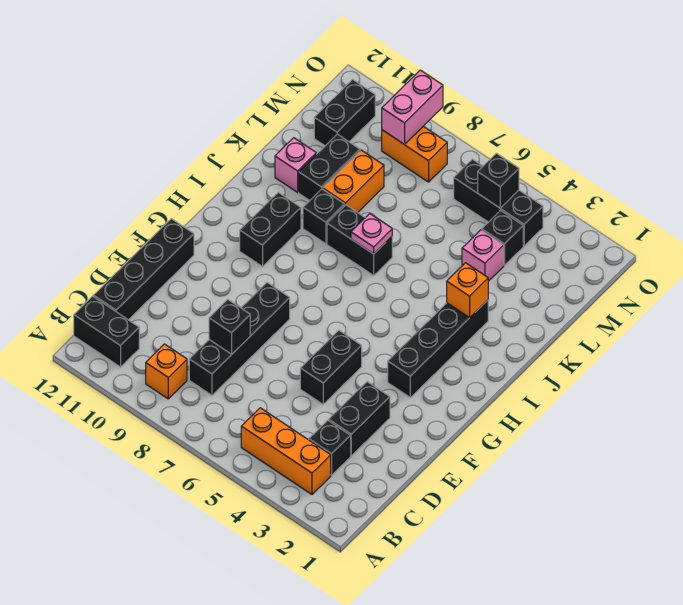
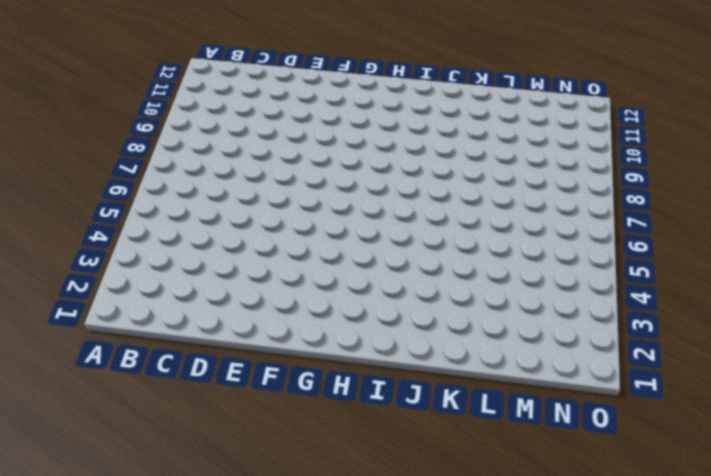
none -> orange 1x3 brick [241,408,331,494]
none -> orange 1x1 brick [146,344,187,399]
none -> black 1x2 brick [74,296,139,367]

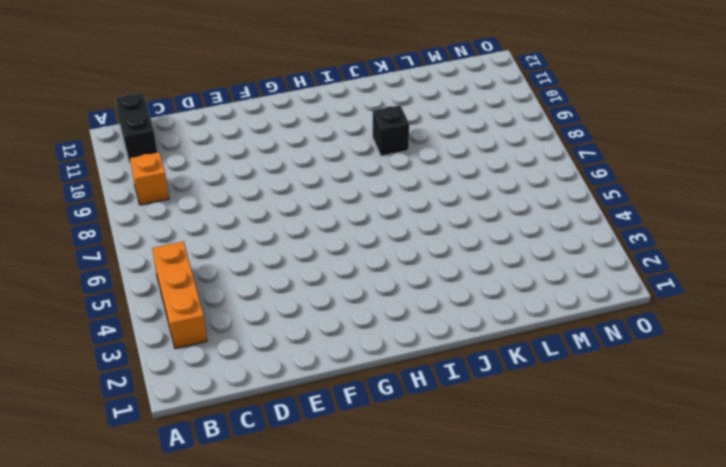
none -> black 1x1 brick [309,420,351,475]
none -> black 1x4 brick [189,283,290,395]
none -> black 1x4 brick [93,219,194,320]

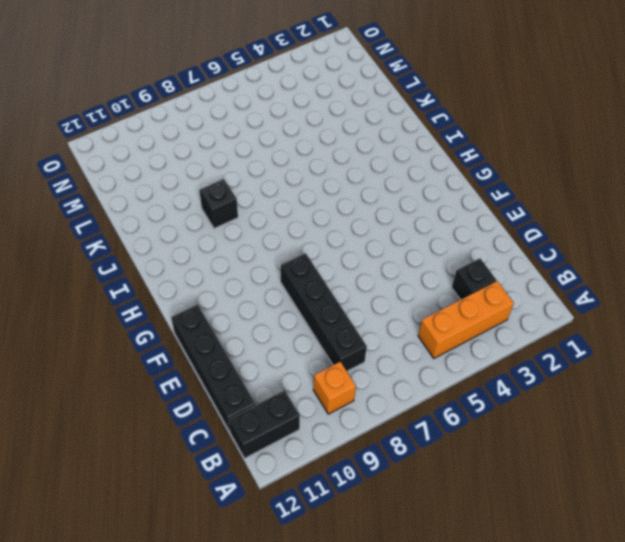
none -> black 1x2 brick [329,382,390,456]
none -> black 1x2 brick [300,330,362,404]
none -> black 1x4 brick [388,300,488,397]

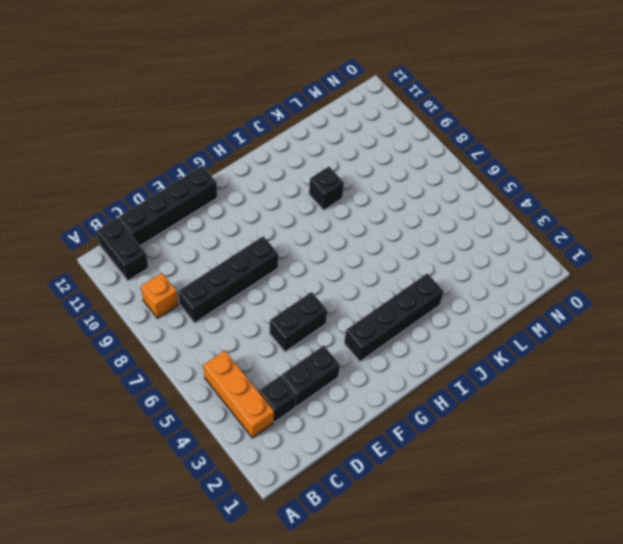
none -> black 1x2 brick [240,192,301,267]
none -> black 1x2 brick [327,205,392,275]
none -> orange 1x2 brick [323,150,384,213]

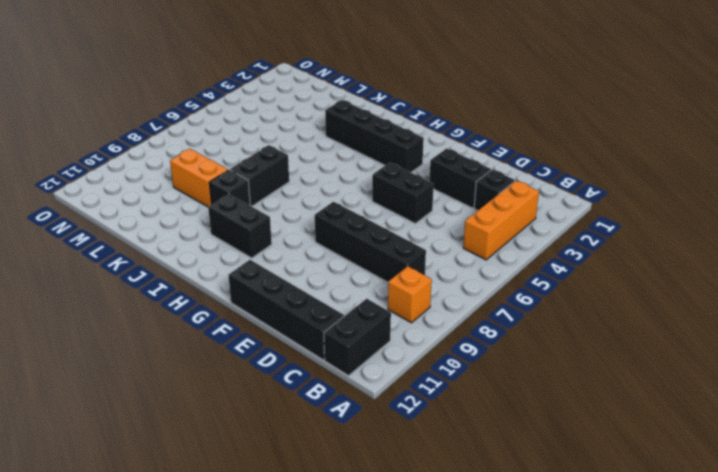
none -> black 1x2 brick [299,134,360,201]
none -> pink 1x1 brick [275,138,316,192]
none -> pink 1x1 brick [462,230,504,281]

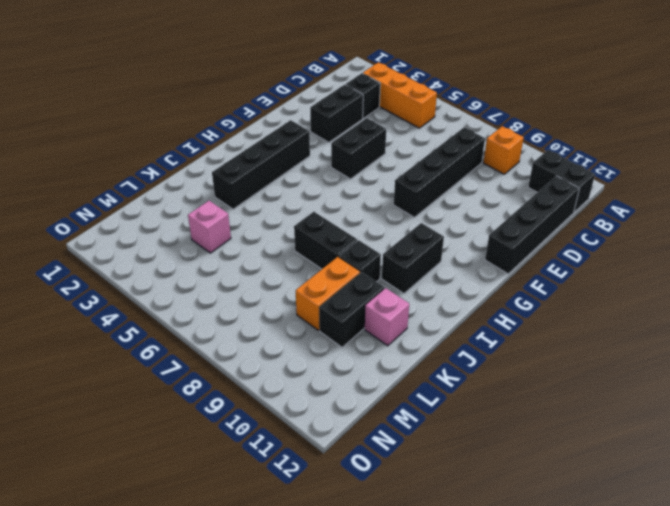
none -> black 1x1 brick [482,210,523,265]
none -> black 1x2 brick [314,79,375,146]
none -> black 1x3 brick [454,159,543,246]

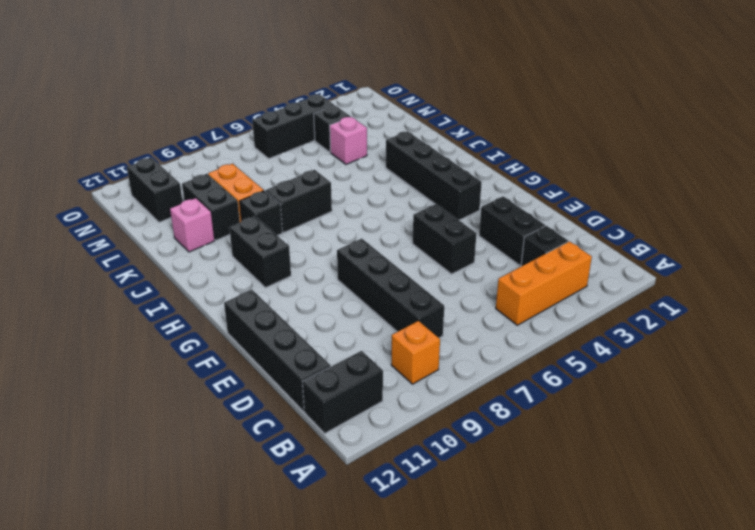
none -> orange 1x2 brick [382,126,447,182]
none -> black 1x1 brick [209,299,250,354]
none -> orange 1x1 brick [447,263,488,318]

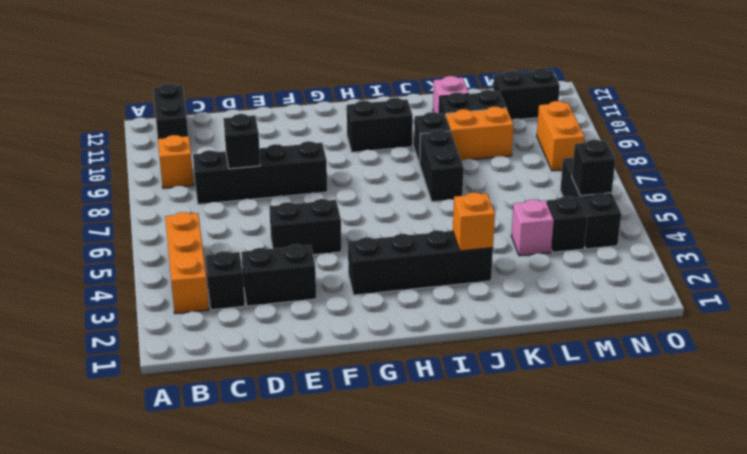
none -> black 1x4 brick [93,219,194,320]
none -> pink 1x1 plate [351,214,392,254]
none -> pink 1x2 brick [382,70,443,145]

